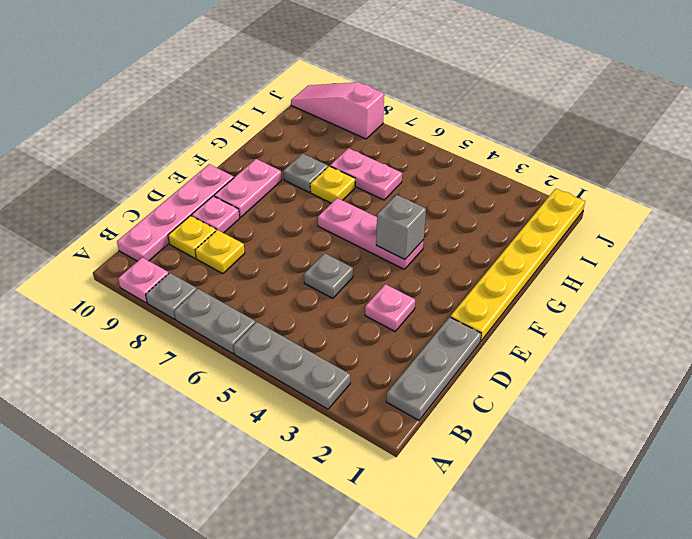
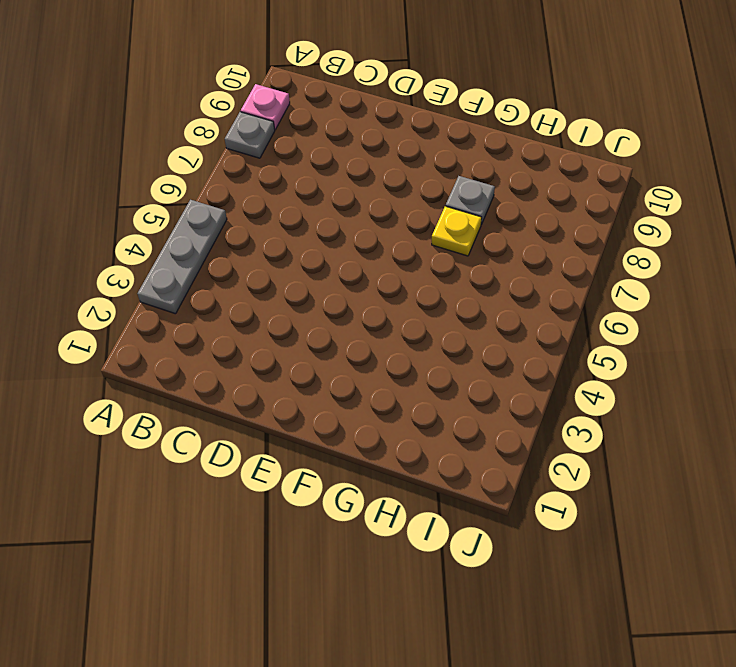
none -> grey 1x2 plate [174,289,255,354]
none -> grey 1x3 plate [386,317,481,420]
none -> pink 1x4 plate [117,164,234,261]

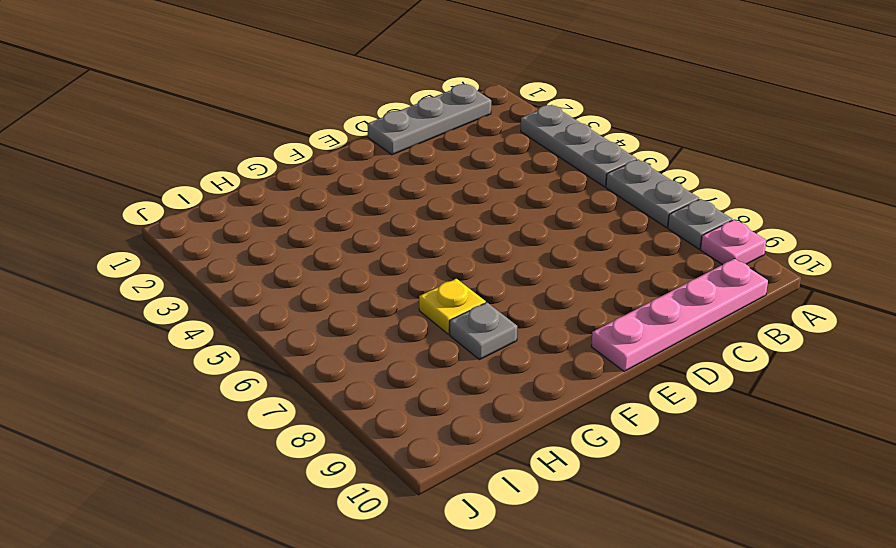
none -> yellow 1x1 plate [195,230,245,274]
none -> yellow 1x1 plate [168,216,216,258]
none -> pink 1x1 plate [365,284,415,331]

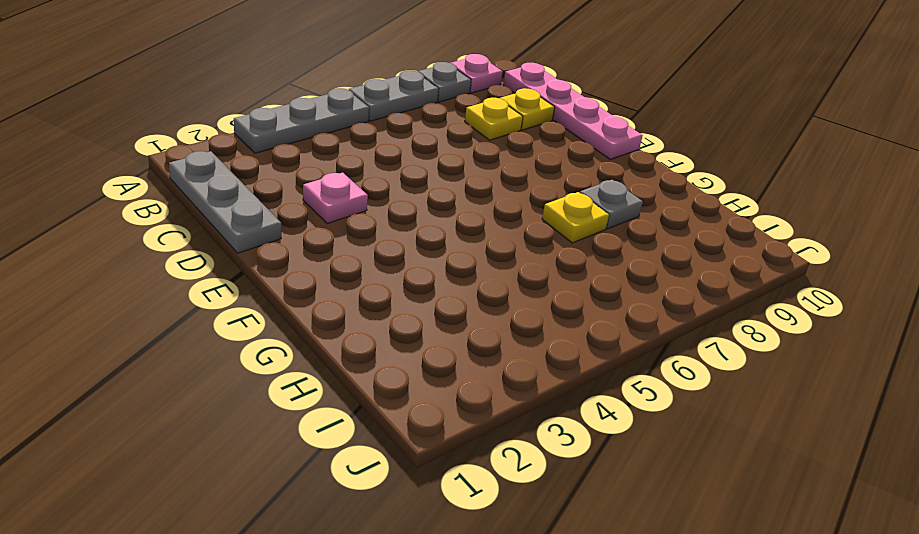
none -> grey 1x1 plate [304,253,353,298]
none -> pink 1x1 plate [192,196,240,233]
none -> yellow 1x6 plate [450,189,585,341]

